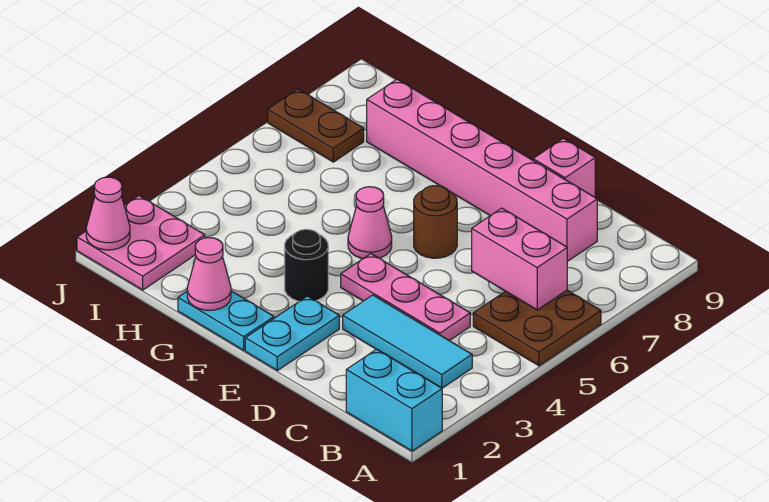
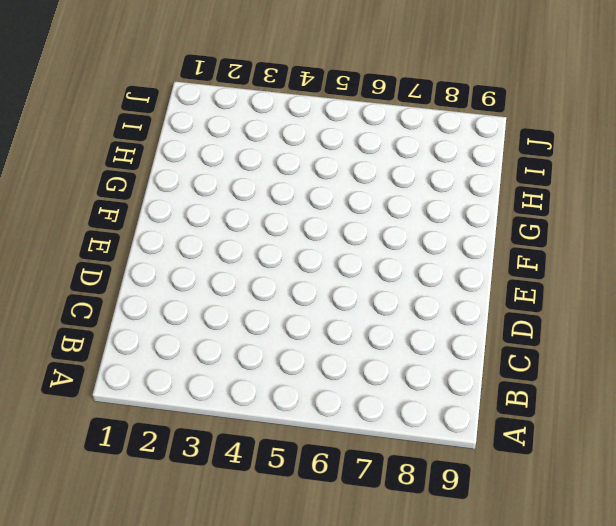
none -> cyan 1x2 brick [346,349,442,451]
none -> brown 2x2 plate [473,290,601,366]
none -> cyan 1x3 tile [343,295,472,388]

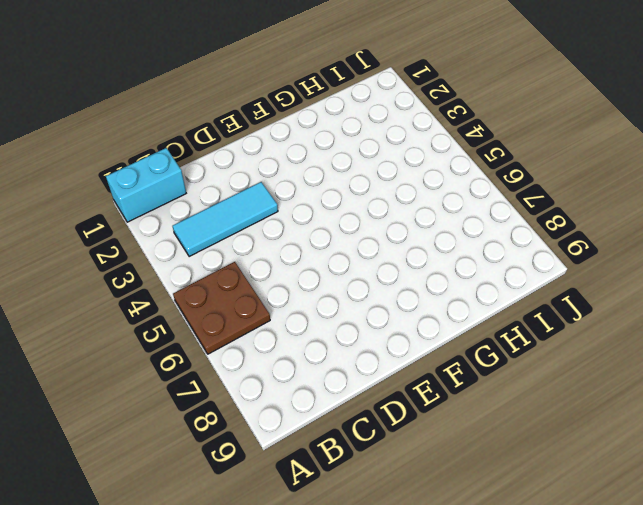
none -> pink 1x3 plate [341,254,470,341]
none -> pink 1x6 brick [367,79,597,261]
none -> pink 1x1 brick [533,138,595,197]

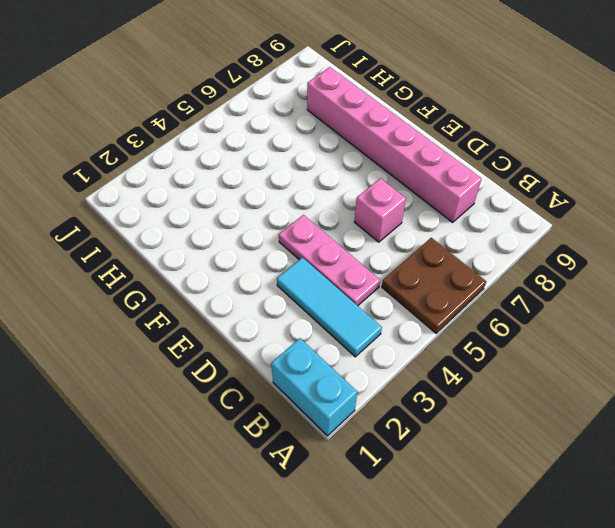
pink 1x1 brick [354,178,406,242] -> pink 1x1 brick moved to [533,138,595,197]
none -> cyan 1x2 plate [245,296,339,371]
none -> brown 1x1 round brick [414,186,457,258]
none -> cyan 1x2 plate [178,291,274,350]

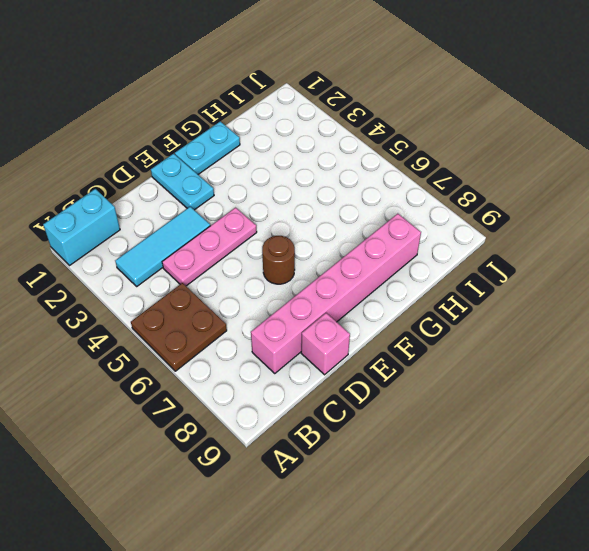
none -> black 1x1 round brick [285,229,328,301]
none -> pink 1x1 cone [348,187,392,259]
none -> pink 2x2 plate [77,196,205,290]

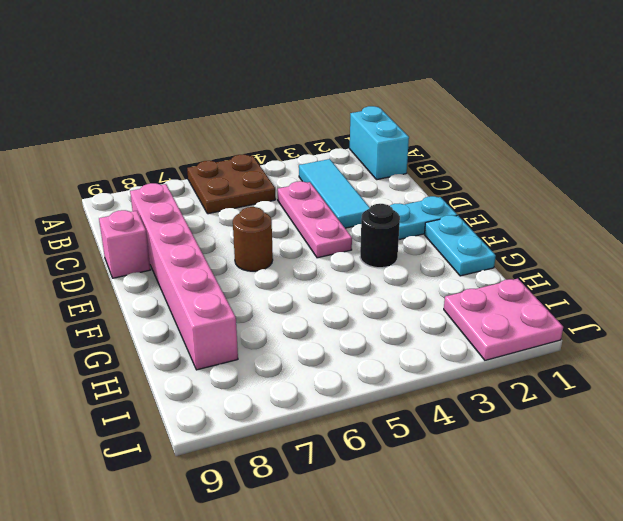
none -> pink 1x1 cone [348,187,392,259]
none -> brown 1x2 plate [268,89,364,162]
none -> pink 1x2 brick [472,208,567,310]

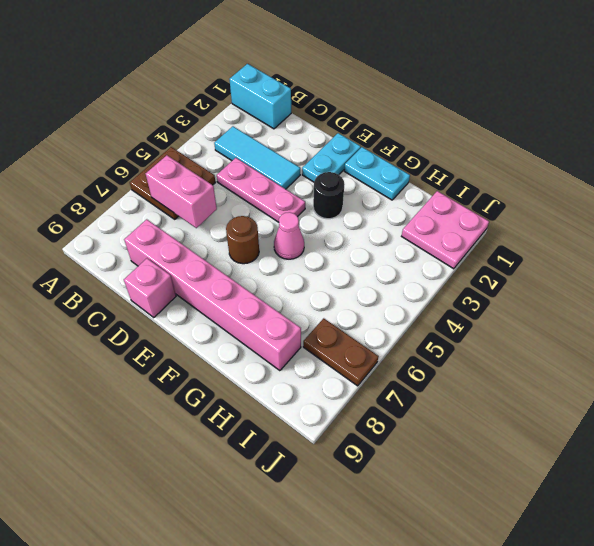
none -> pink 1x1 cone [187,238,231,310]
none -> pink 1x1 cone [86,177,130,250]

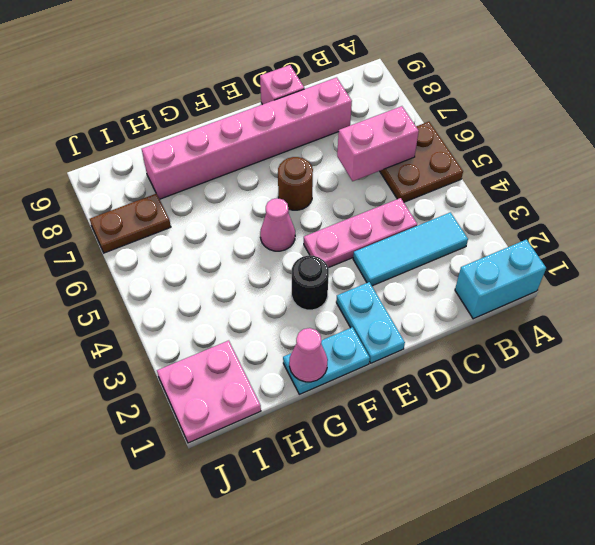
none -> pink 1x1 cone [86,177,130,250]

